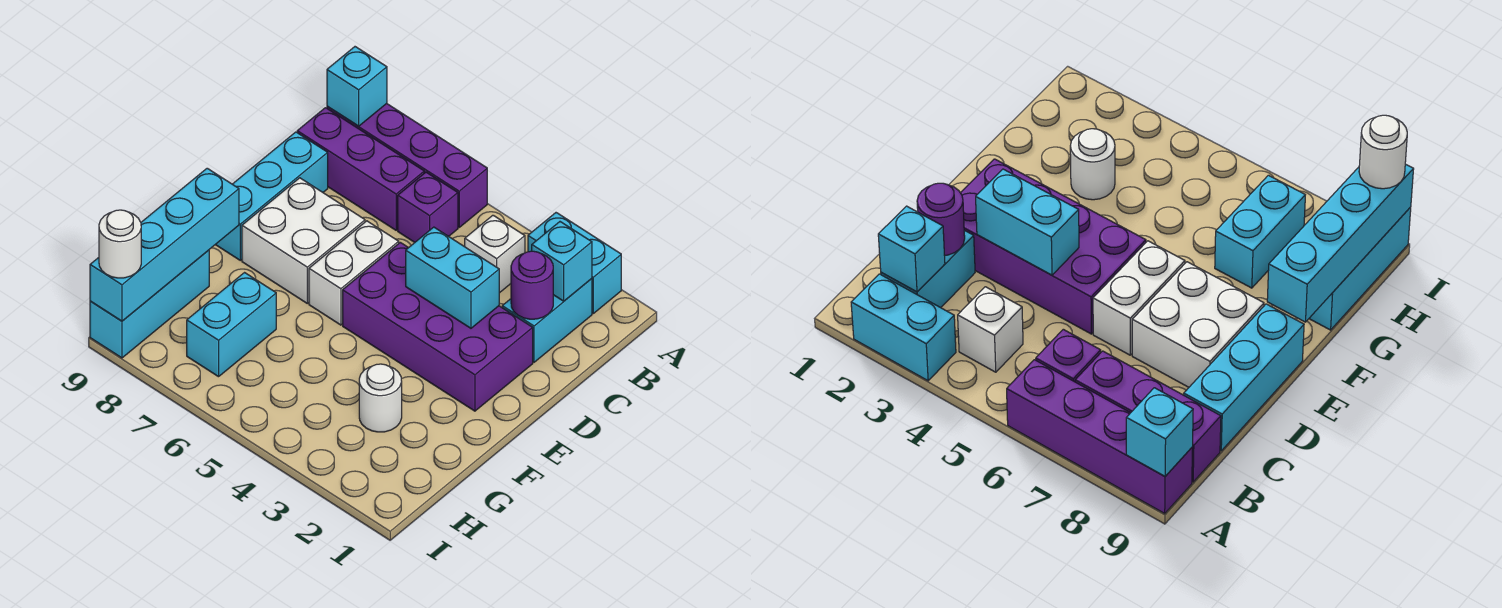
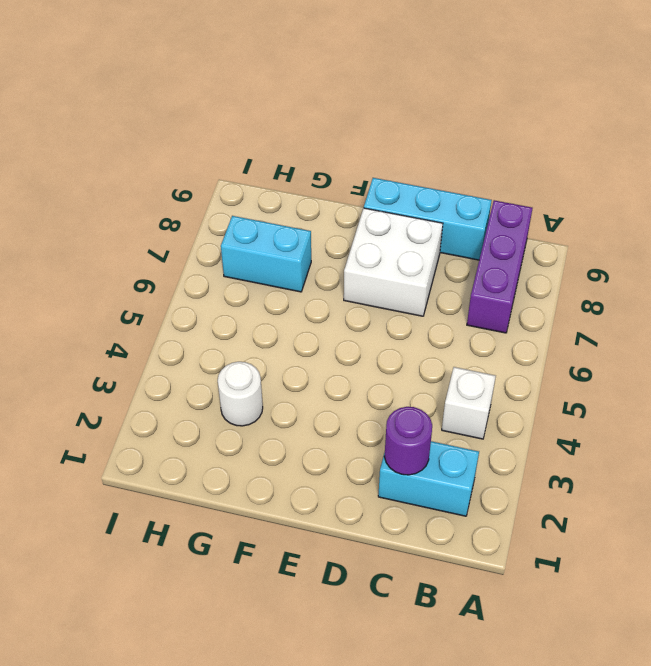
none -> cyan 1x2 brick [528,213,621,313]
none -> purple 1x4 brick [327,104,487,227]
none -> purple 1x1 brick [398,172,458,242]

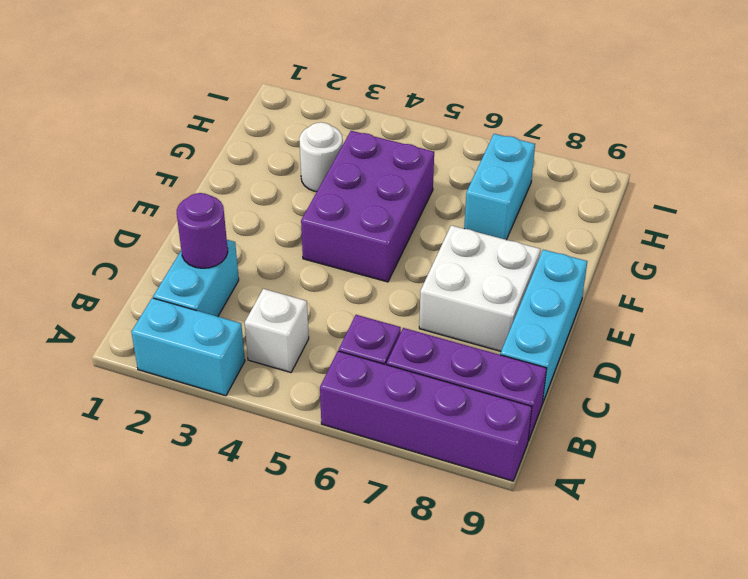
purple 2x3 brick [301,131,434,282] -> purple 2x4 brick [343,242,533,411]
none -> white 1x2 brick [309,221,399,325]
none -> cyan 1x3 brick [90,250,209,358]
none -> cyan 1x1 brick [327,47,387,126]

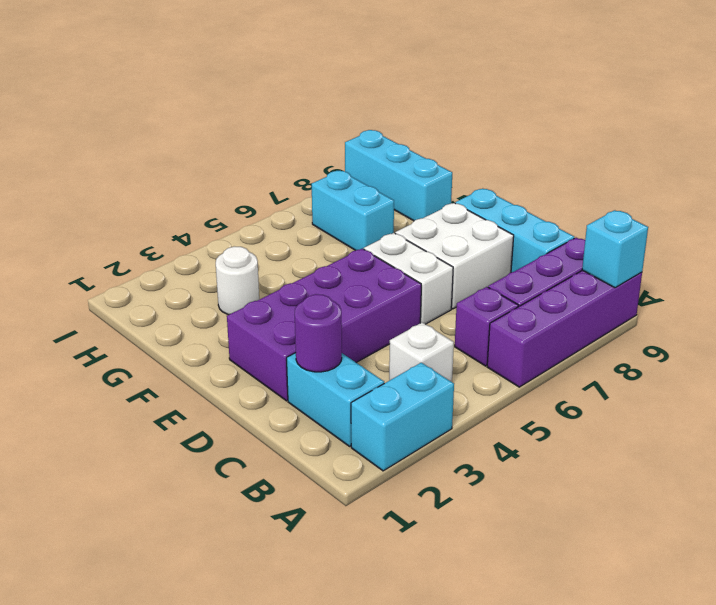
none -> cyan 1x1 brick [532,222,592,301]
none -> cyan 1x2 brick [406,227,499,328]
none -> cyan 1x4 brick [90,168,239,321]

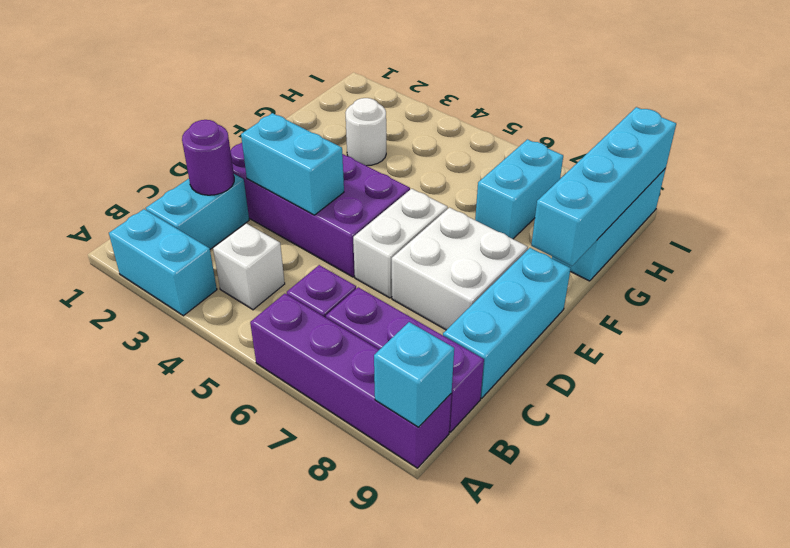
none -> cyan 1x1 brick [532,222,592,301]
none -> white 1x1 round brick [99,210,141,278]

